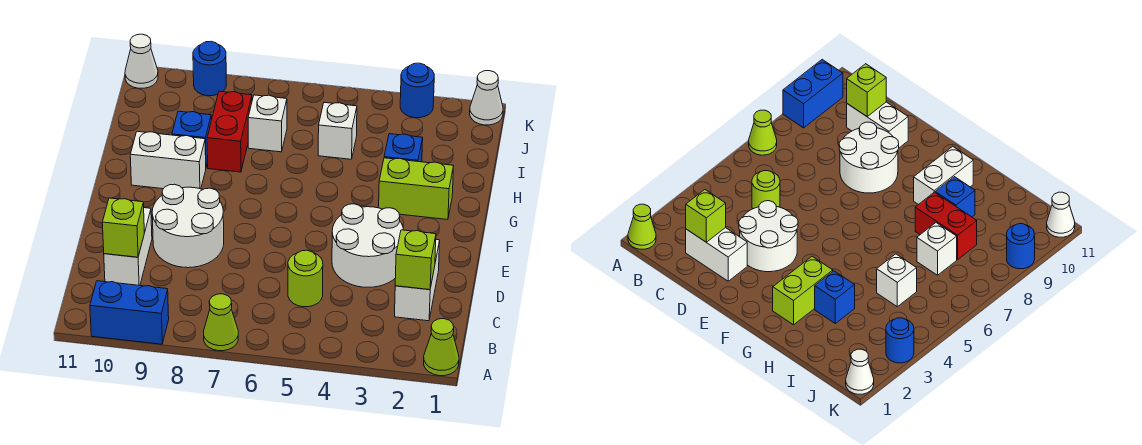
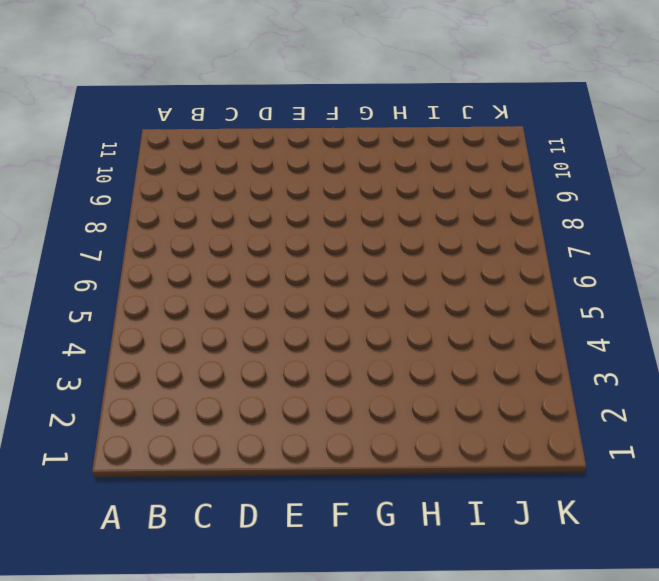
none -> lime 1x1 cone [424,319,459,376]
none -> lime 1x1 cone [204,294,238,351]
none -> blue 1x2 brick [90,281,169,344]

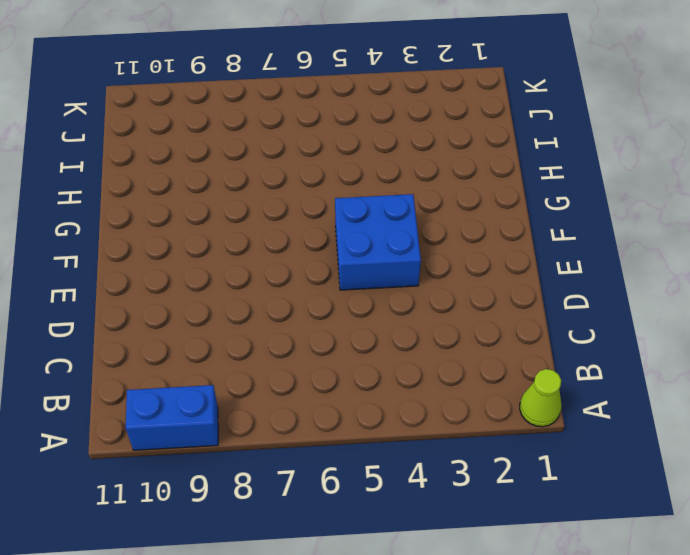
blue 2x2 brick [335,194,421,290] -> white 2x2 round brick [332,204,403,287]
none -> lime 1x1 cone [204,294,238,351]
none -> white 1x2 brick [395,240,440,321]
none -> lime 1x1 round brick [288,250,323,307]

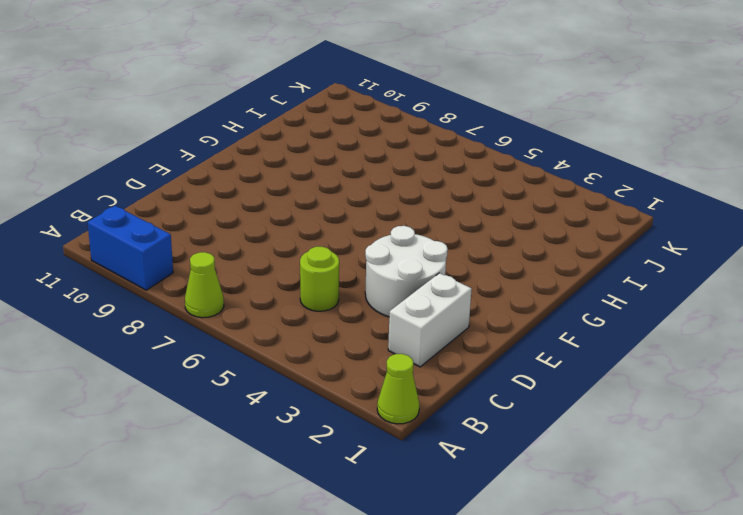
none -> white 1x2 brick [104,208,152,286]
none -> white 2x2 round brick [152,184,224,268]
none -> lime 1x2 brick [379,158,454,220]

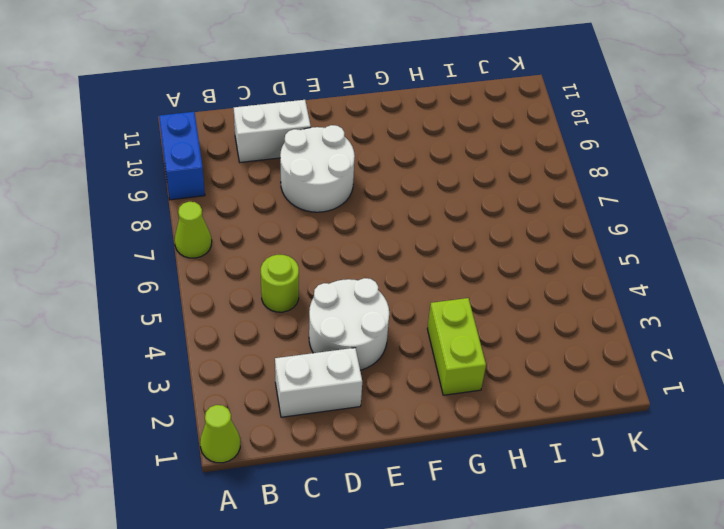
none -> white 1x2 brick [130,131,206,189]
none -> blue 1x1 brick [384,134,423,162]
none -> red 1x2 brick [207,91,252,172]

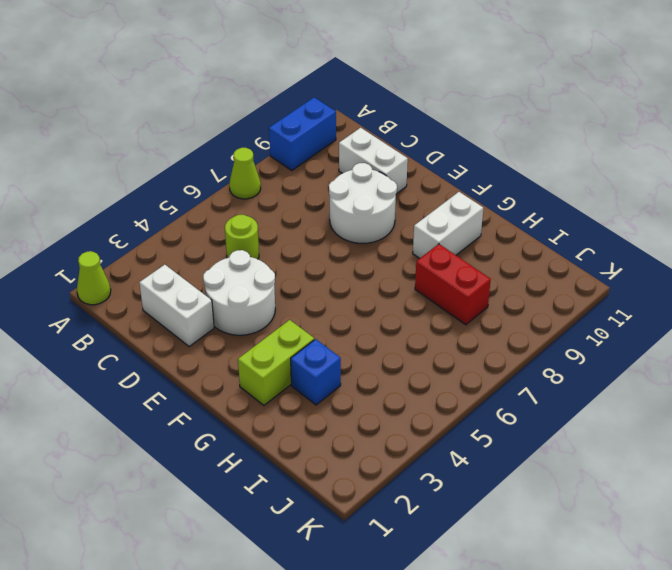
none -> blue 1x1 brick [172,111,211,167]
none -> white 1x1 brick [318,103,357,159]
none -> white 1x1 brick [248,95,287,152]

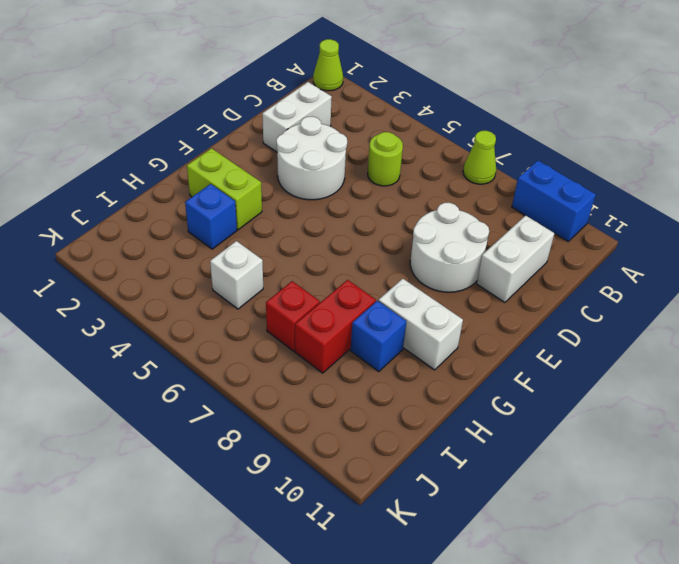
red 1x1 brick [266,281,320,351] -> white 1x1 brick [248,95,287,152]
none -> white 1x1 cone [470,71,503,125]
none -> blue 1x1 round brick [400,63,434,118]
none -> blue 1x1 round brick [193,41,226,96]

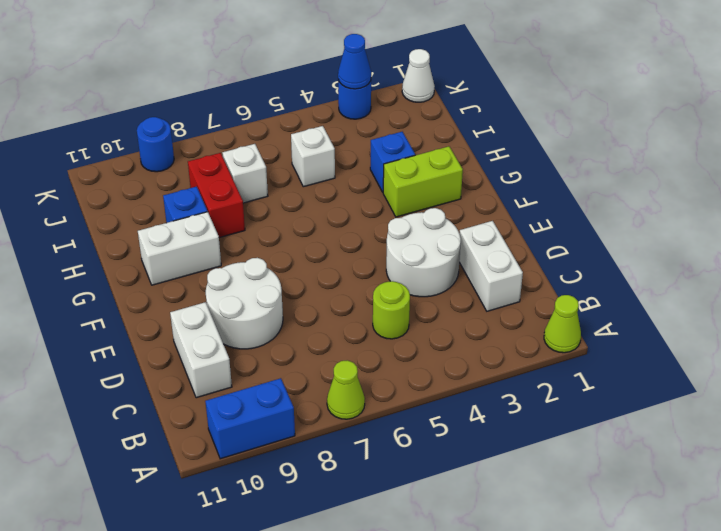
blue 1x1 cone [338,34,371,89] -> none
none -> white 1x1 cone [125,34,158,88]
none -> lime 1x1 brick [395,230,436,290]
none -> lime 1x1 brick [102,198,144,257]

